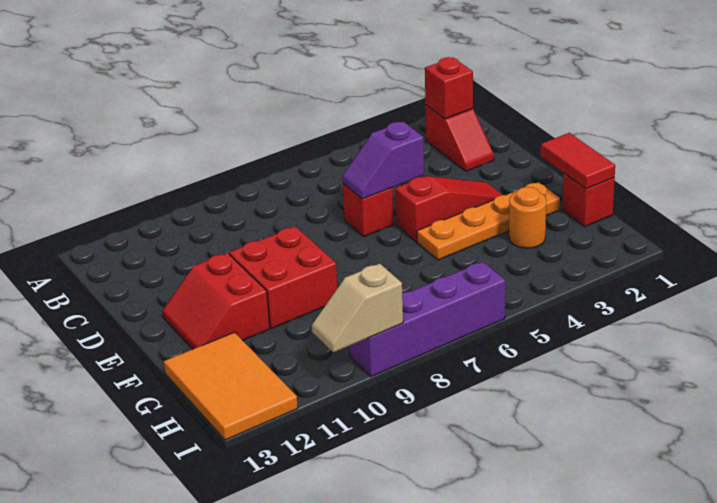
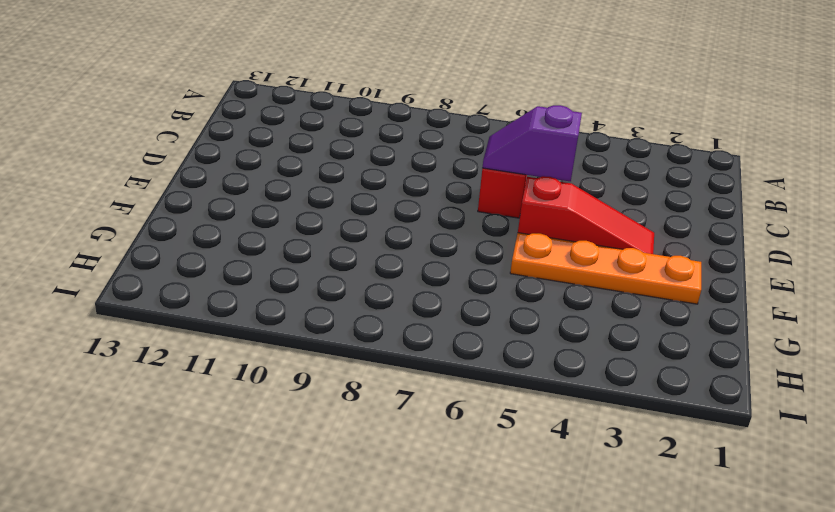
none -> red 1x2 slope [425,105,494,171]
none -> red 2x2 brick [229,227,337,328]
none -> red 2x2 slope [162,253,270,349]

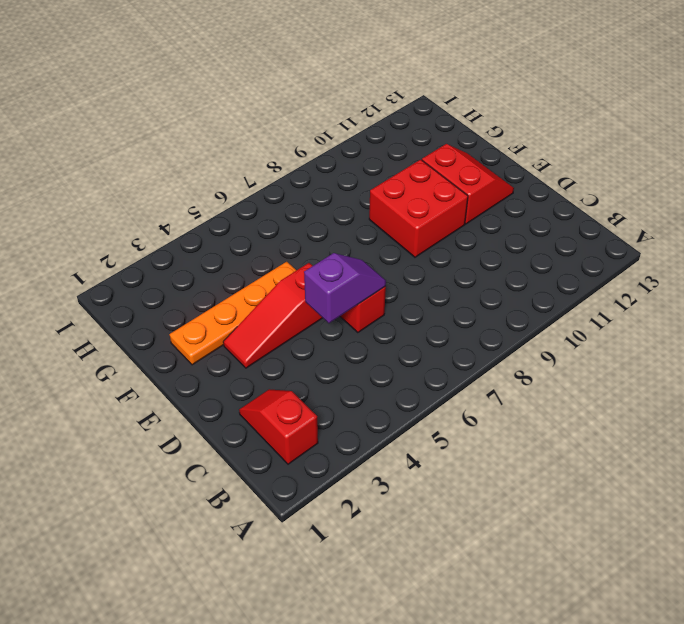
none -> red 1x1 brick [562,173,615,227]
none -> orange 1x1 round brick [509,187,546,248]
none -> orange 2x3 tile [164,332,298,440]

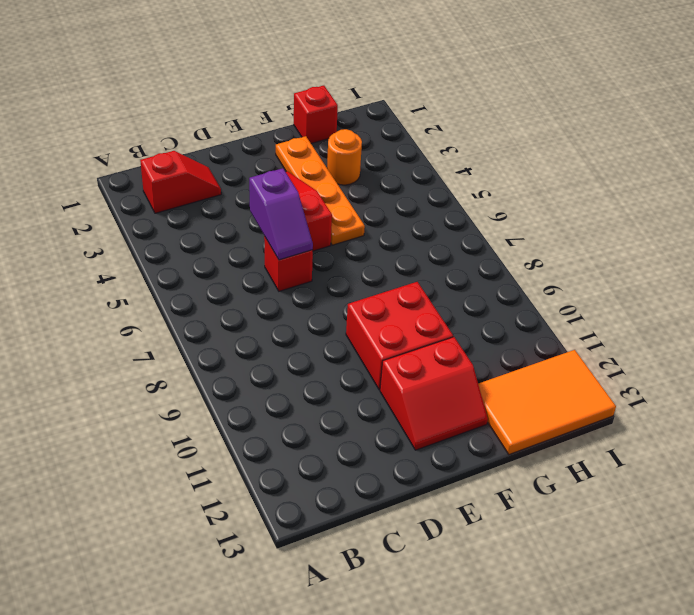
none -> purple 1x4 brick [349,262,505,377]
none -> red 1x1 brick [425,57,473,119]
none -> red 1x2 tile [541,133,615,189]

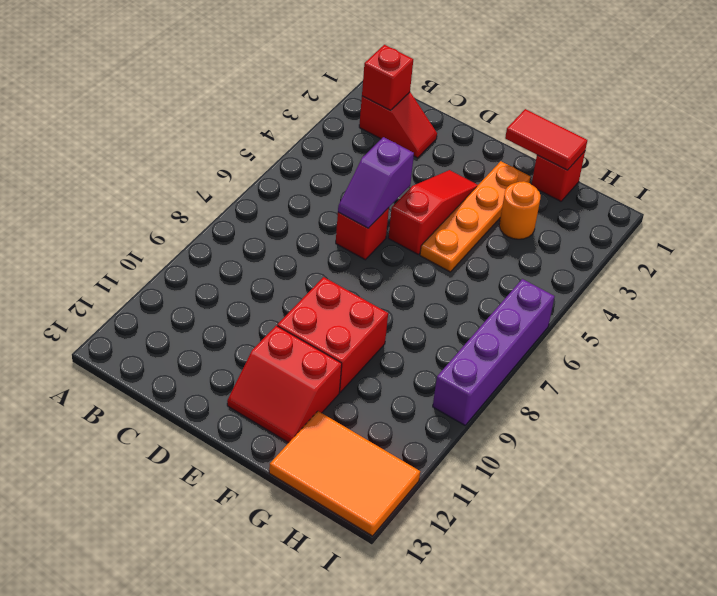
none -> tan 1x2 slope [312,264,403,352]

